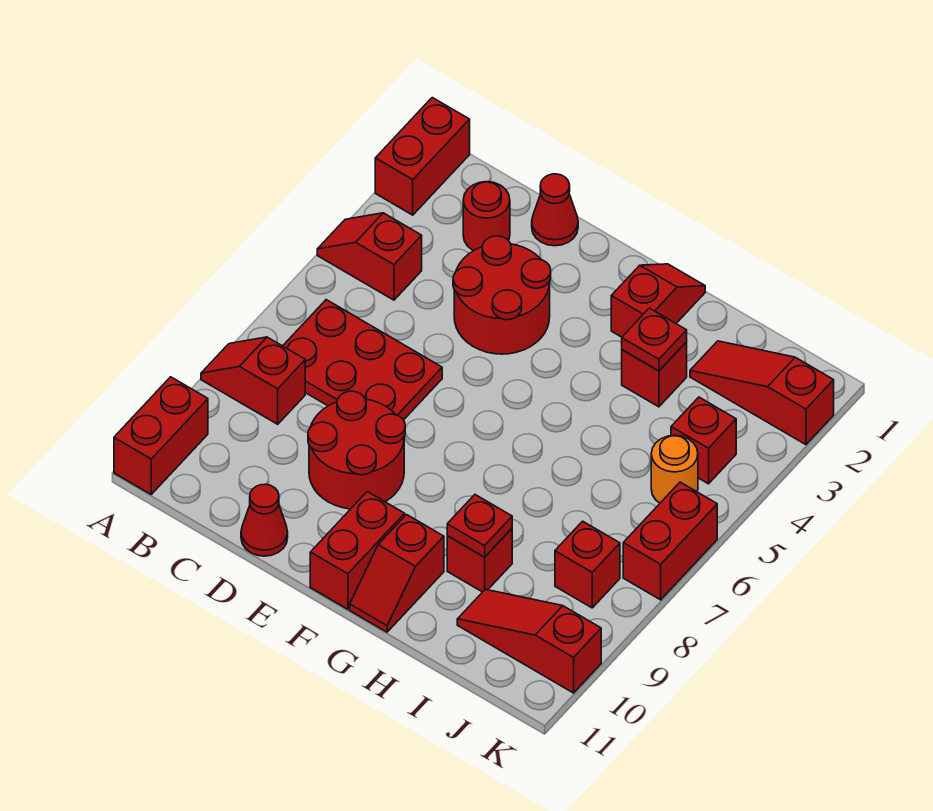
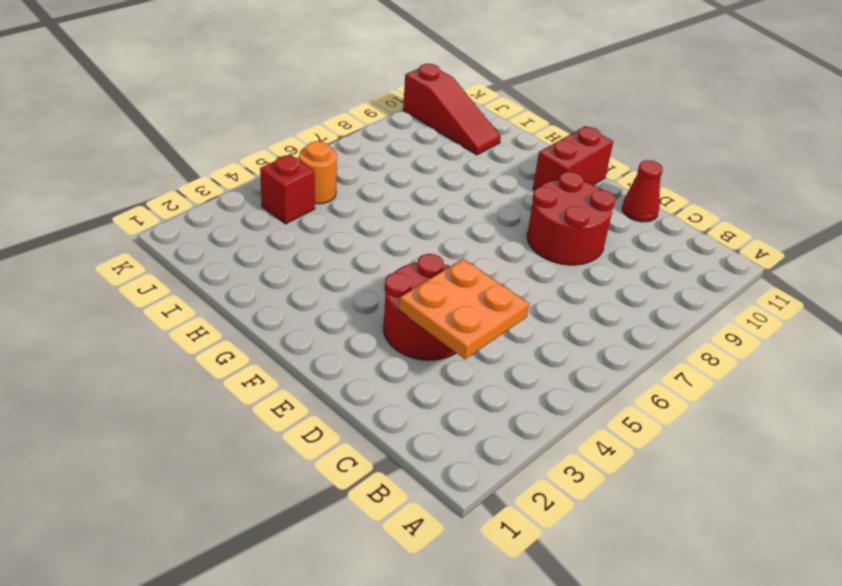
orange 2x2 plate [399,259,529,359] -> none
none -> red 1x2 brick [375,98,470,215]
none -> red 1x2 slope [317,213,422,300]
none -> red 1x2 slope [201,337,305,424]

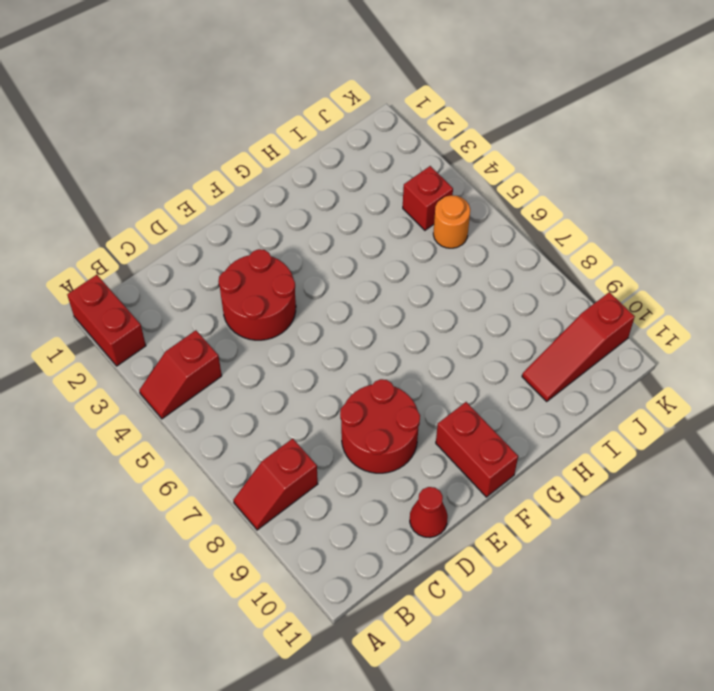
none -> red 1x2 brick [114,377,208,494]
none -> red 2x3 plate [283,300,442,420]
none -> red 1x1 round brick [463,182,510,251]

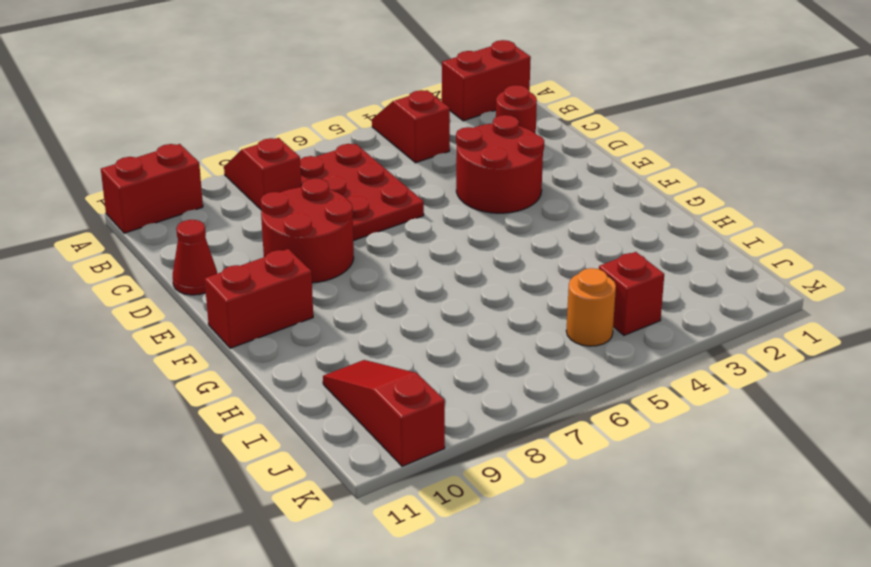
none -> red 1x1 cone [532,174,578,246]
none -> red 1x2 slope [611,264,705,337]
none -> red 1x2 slope [350,515,444,632]

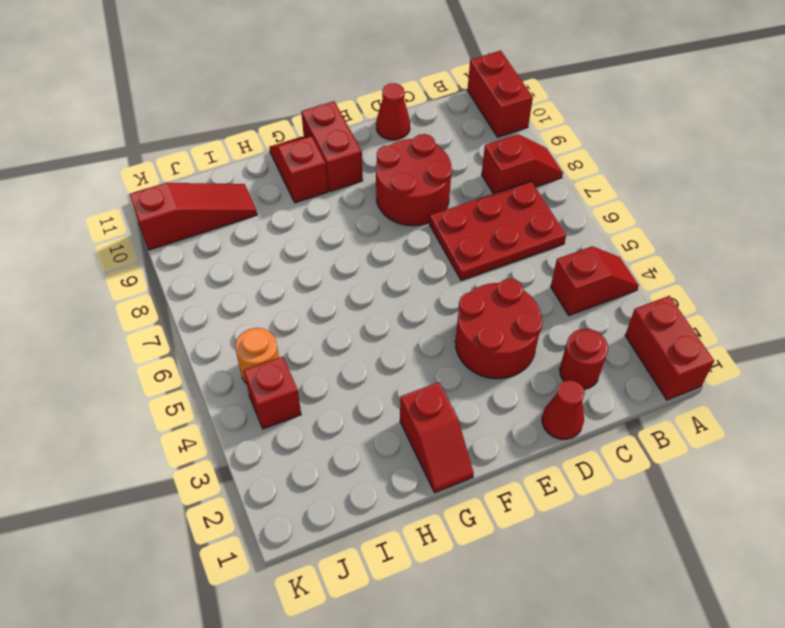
none -> red 1x1 brick [622,342,687,407]
none -> red 1x1 brick [447,529,512,592]
none -> red 1x3 slope [690,341,834,445]

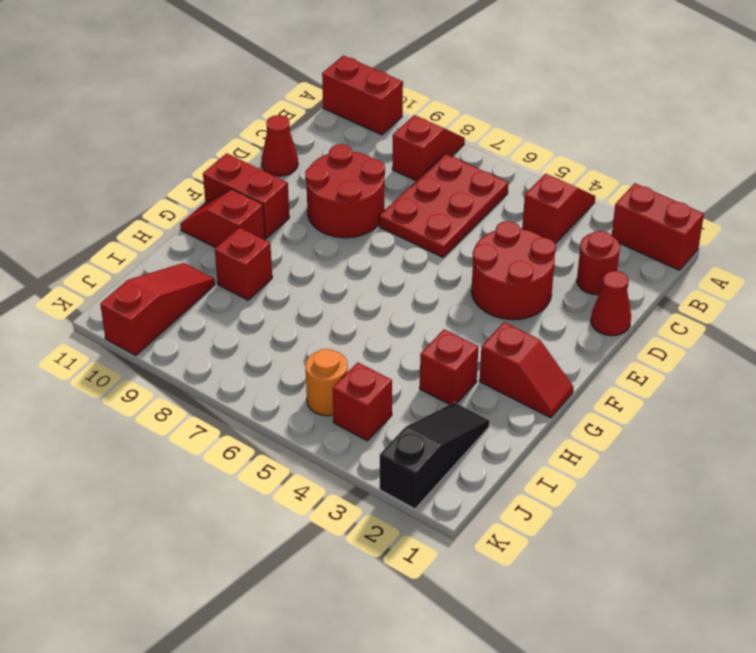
black 1x3 slope [380,403,489,509] -> red 1x3 slope [690,341,834,445]
none -> red 1x1 brick [555,521,620,608]
none -> red 1x2 brick [623,482,717,600]
none -> red 1x1 plate [622,308,687,371]

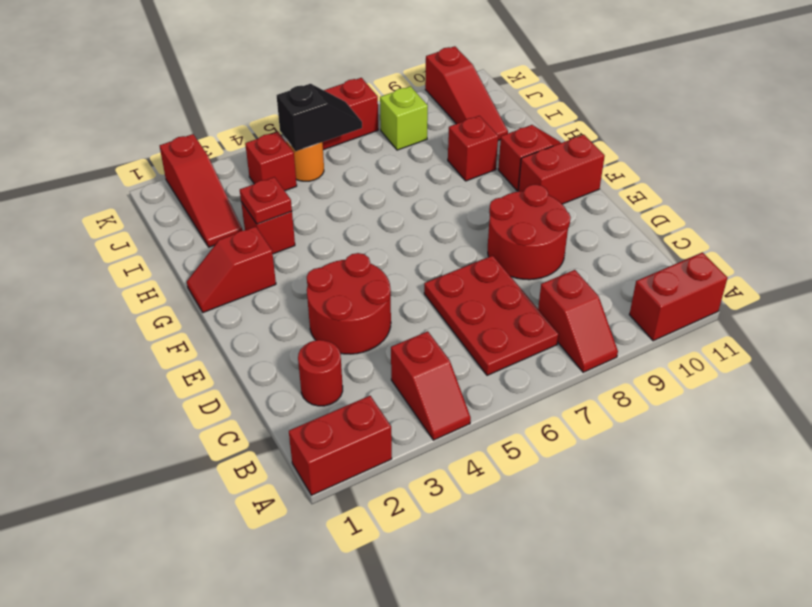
black 1x2 slope [277,84,362,151] -> none
lime 1x1 brick [380,86,428,150] -> red 1x1 brick [555,521,620,608]
none -> red 1x1 cone [532,174,578,246]
none -> red 1x1 cone [241,484,288,556]
none -> red 1x1 plate [447,495,512,557]

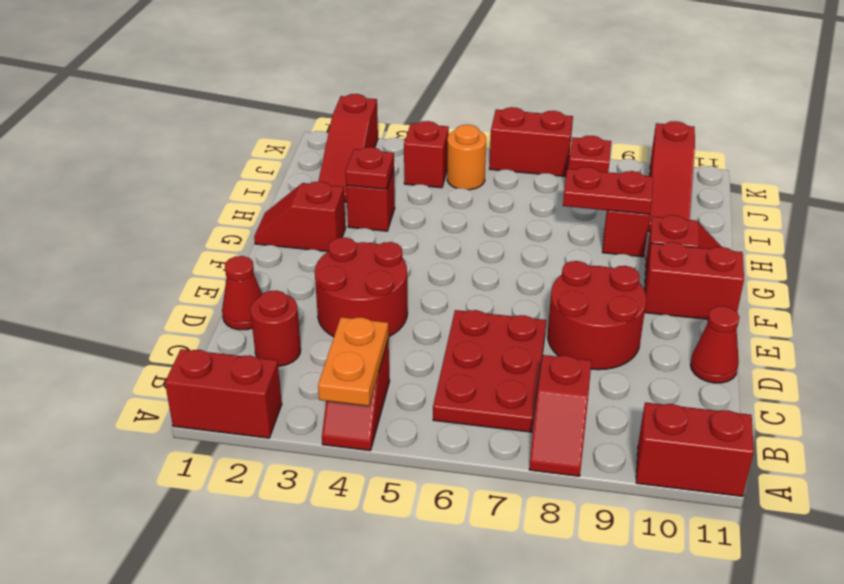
orange 1x2 plate [318,317,389,406] -> none
red 1x2 plate [563,167,653,214] -> red 1x1 plate [447,495,512,557]

